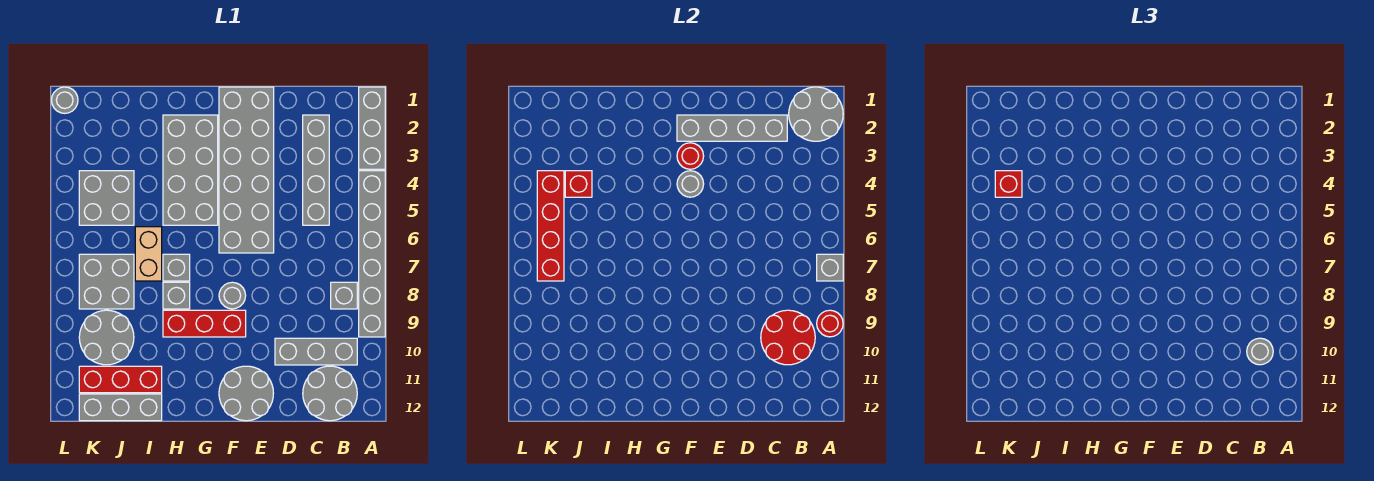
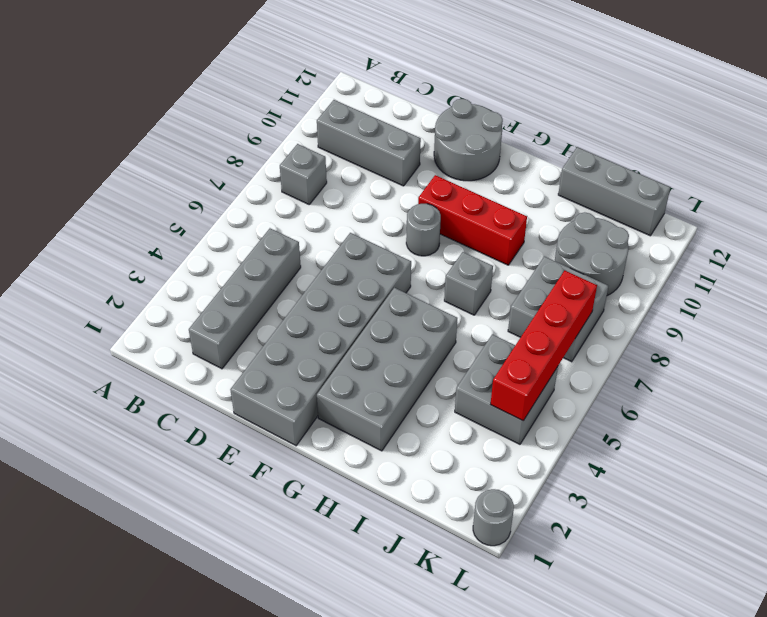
none -> grey 1x3 brick [359,87,385,169]
none -> grey 1x6 brick [359,171,385,337]
none -> grey 2x2 round brick [303,366,357,421]
none -> grey 1x1 brick [163,282,190,309]

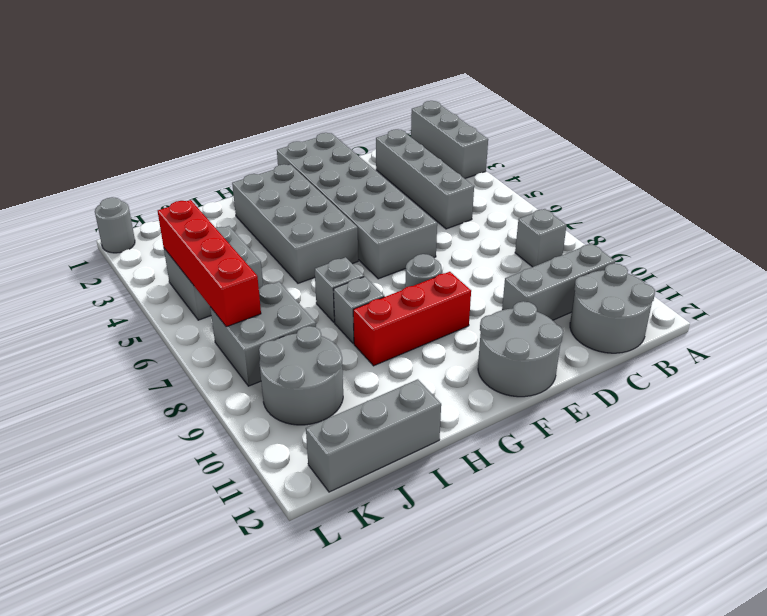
none -> grey 1x6 brick [359,171,385,337]
none -> tan 1x2 brick [135,227,162,281]
none -> red 1x3 brick [79,366,162,393]
none -> grey 2x2 round brick [789,87,843,141]

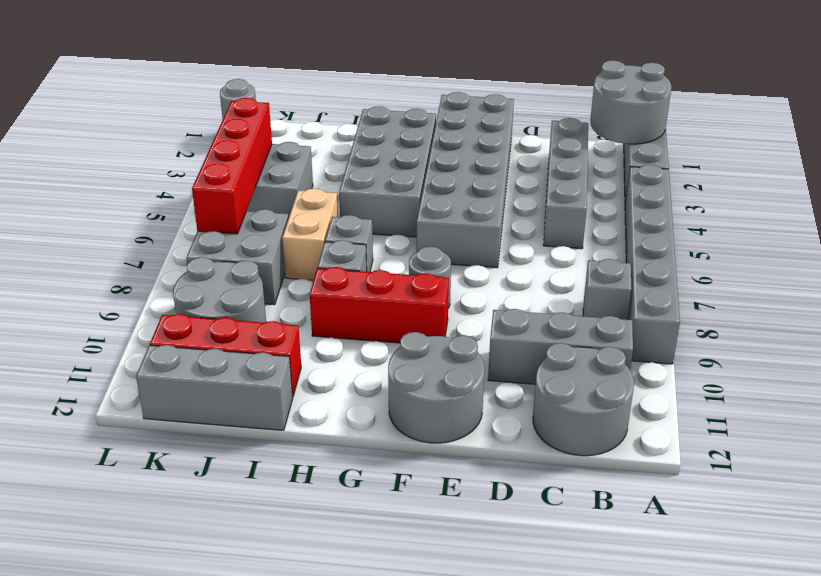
none -> grey 1x1 brick [817,254,843,281]
none -> red 1x1 round brick [817,310,843,337]
none -> red 2x2 round brick [761,310,815,365]
none -> grey 1x4 brick [677,115,787,141]

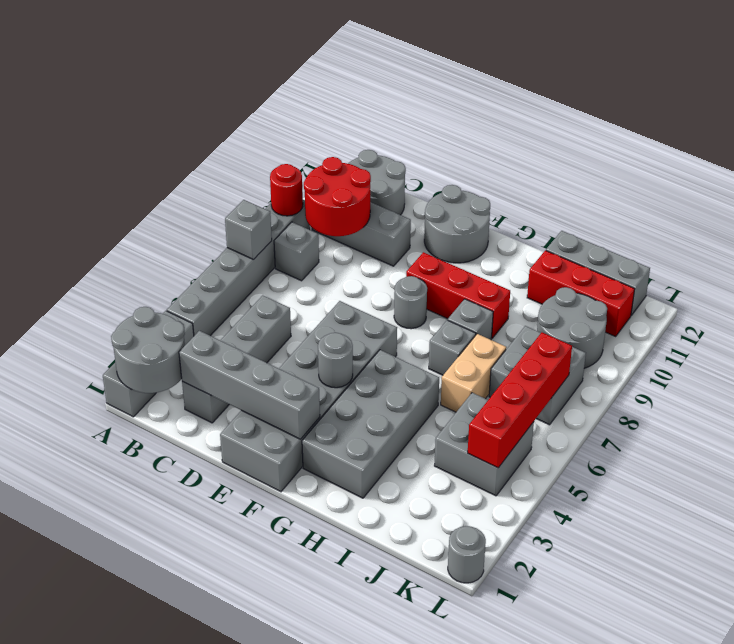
none -> red 1x1 round brick [677,143,704,169]
none -> red 1x1 brick [565,171,592,197]
none -> grey 1x1 round brick [1247,338,1273,365]
none -> red 1x1 brick [995,171,1022,197]

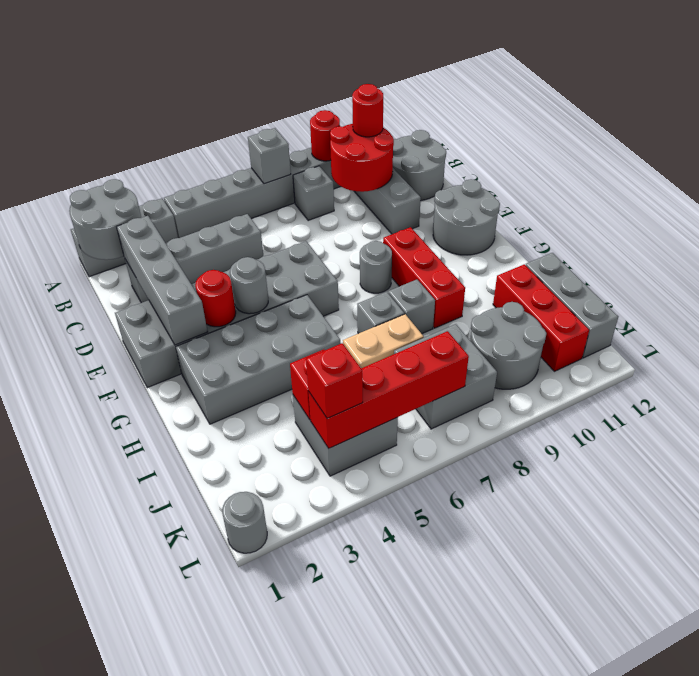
red 1x1 round brick [352,84,383,137] -> grey 1x1 round brick [1247,338,1273,365]

